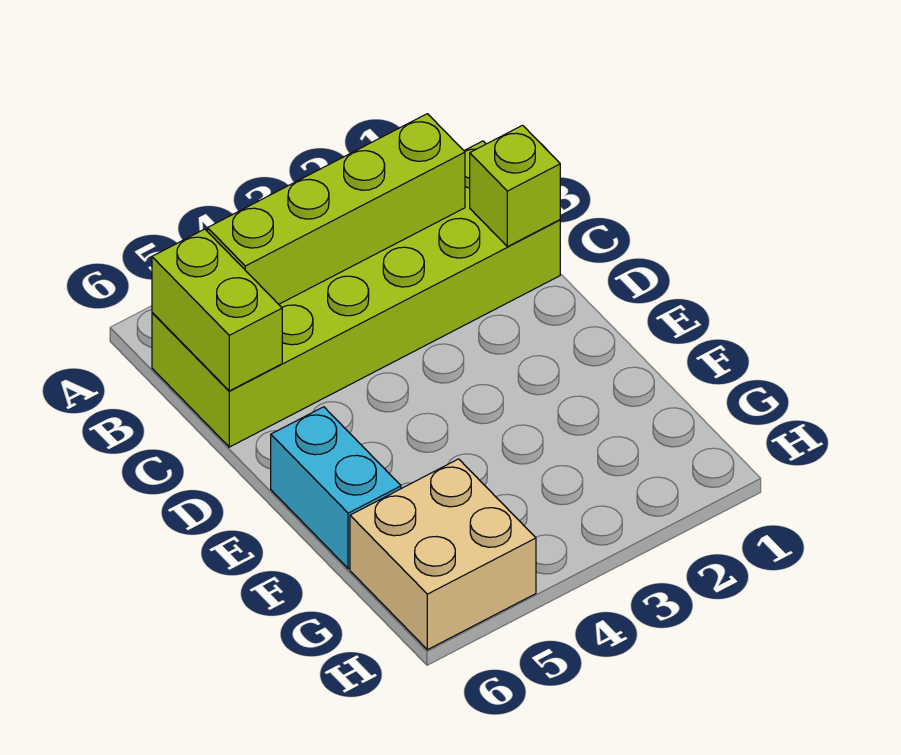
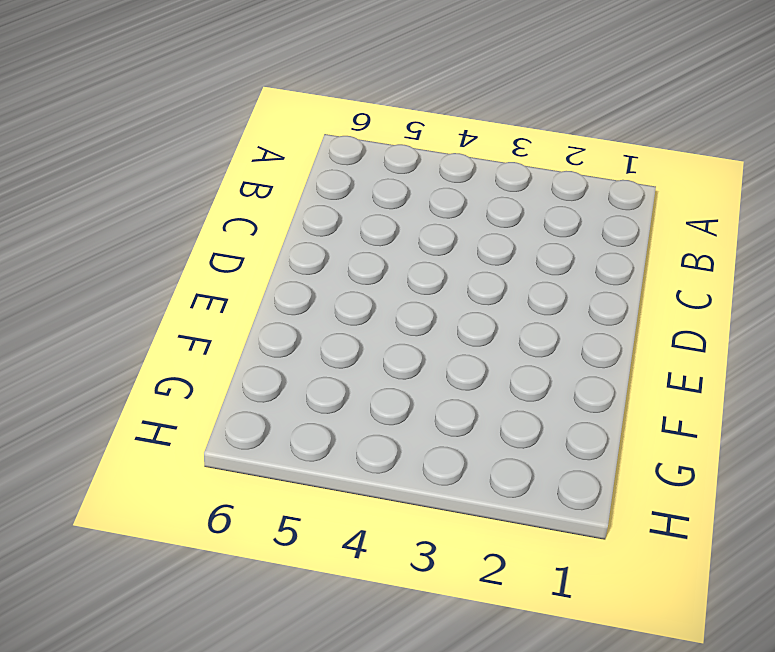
none -> lime 2x6 brick [152,141,560,447]
none -> cyan 1x2 brick [271,407,401,569]

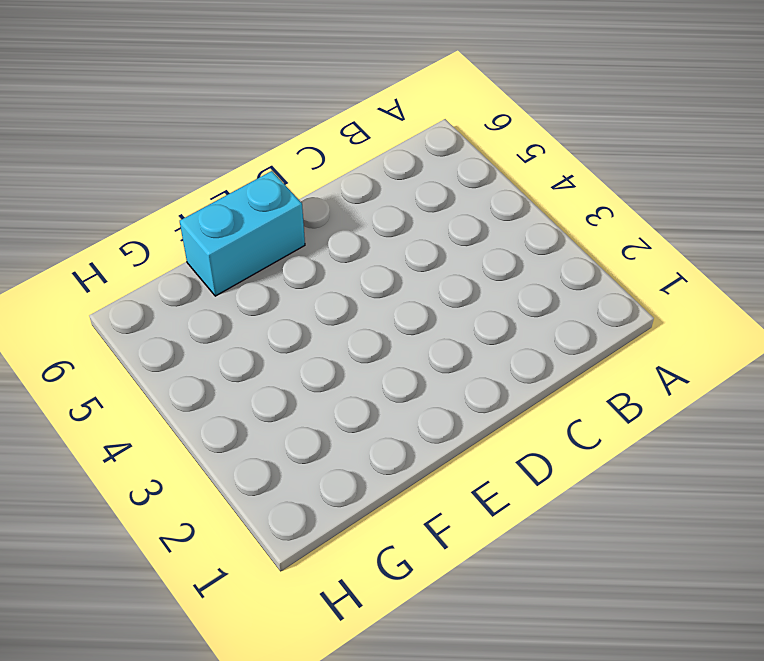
none -> lime 2x6 brick [152,141,560,447]
none -> tan 2x2 brick [350,459,536,650]

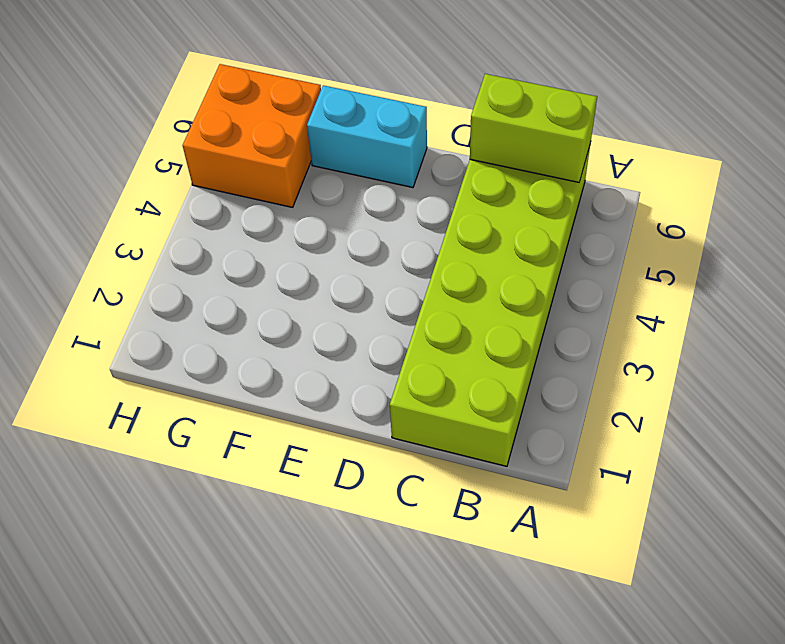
orange 2x2 brick [183,64,321,207] -> tan 2x2 brick [350,459,536,650]
none -> lime 1x4 brick [208,114,465,304]
none -> lime 1x1 brick [470,125,560,247]

